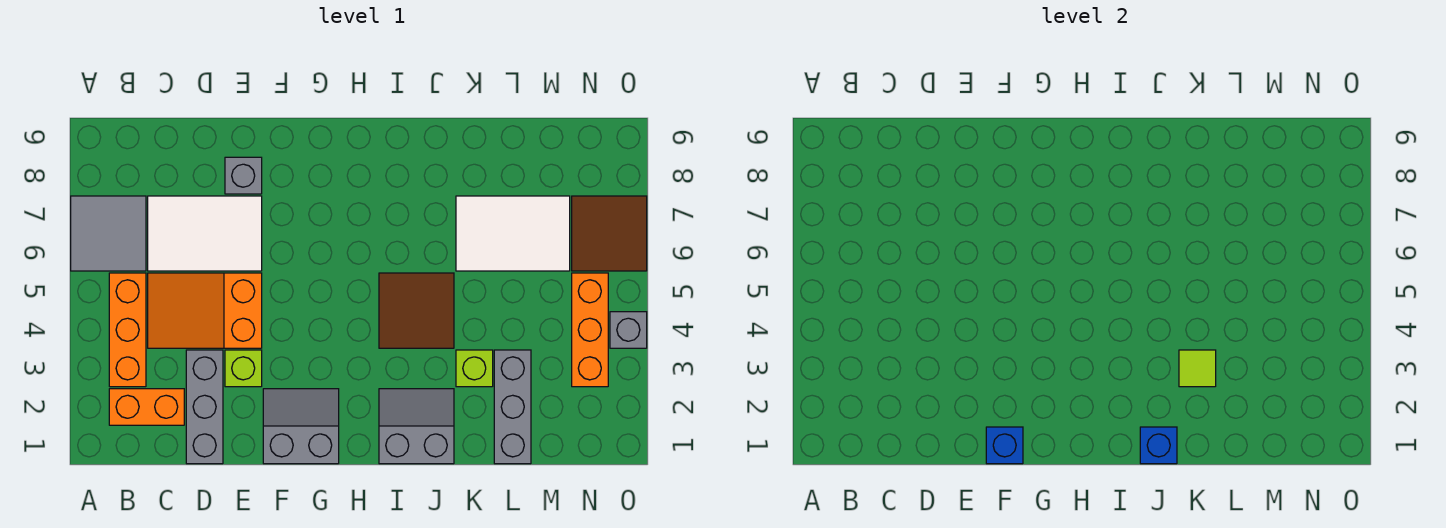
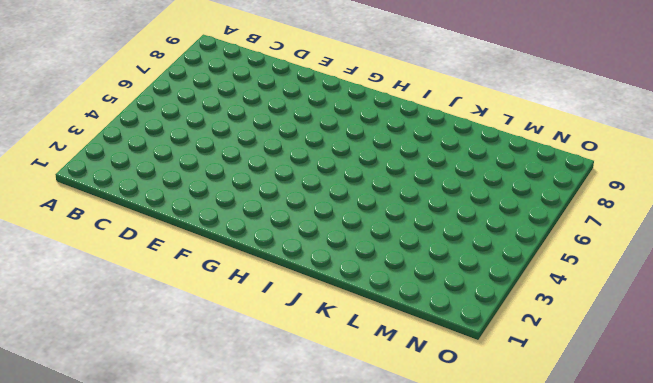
none -> grey 2x2 tile [71,196,146,271]
none -> orange 1x2 brick [109,389,184,425]
none -> orange 1x3 brick [109,273,146,387]

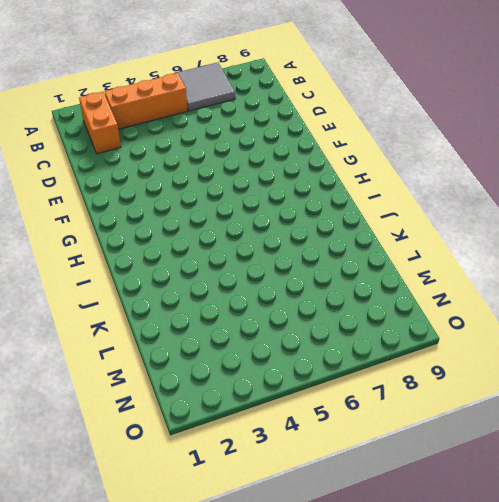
none -> orange 2x3 slope [148,273,262,348]
none -> white 2x3 tile [148,196,262,271]
none -> grey 1x3 brick [186,350,223,464]

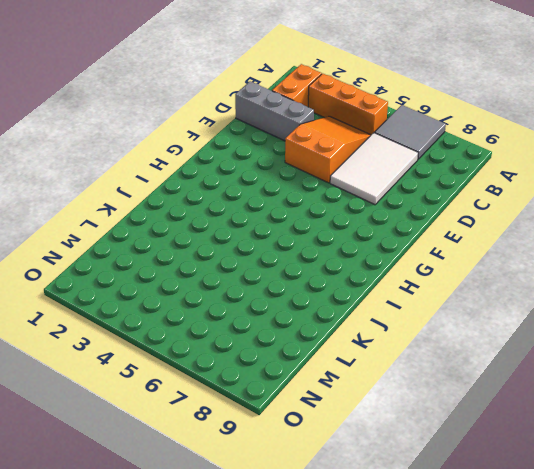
none -> lime 1x1 brick [225,350,262,387]
none -> grey 1x1 brick [225,157,262,194]
none -> grey 2x2 slope [263,389,339,464]

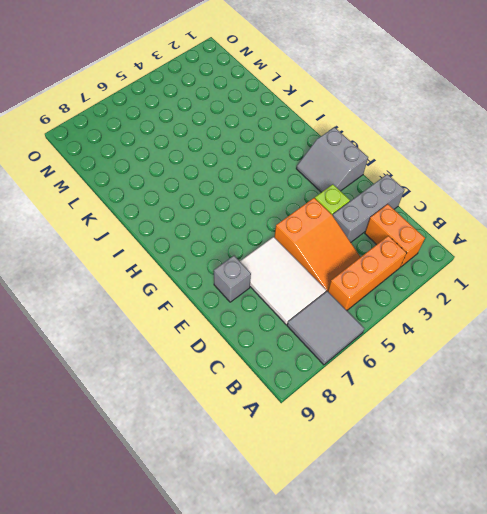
none -> grey 2x2 slope [379,389,454,464]
none -> brown 2x2 tile [379,273,454,348]
none -> lime 1x1 brick [456,350,493,387]

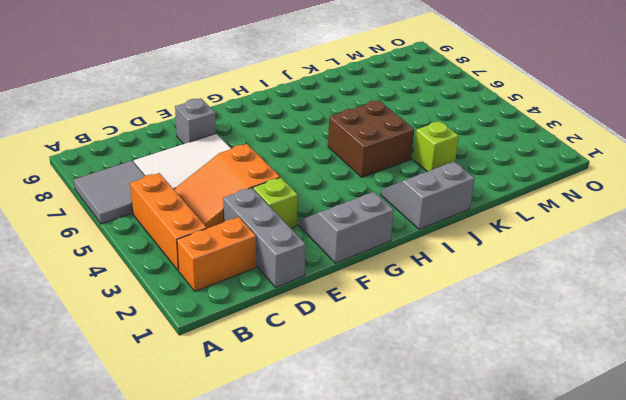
brown 2x2 brick [328,100,414,177] -> brown 2x2 tile [379,273,454,348]
none -> white 2x3 tile [456,196,570,271]
none -> grey 1x3 brick [494,350,531,464]
none -> orange 1x3 brick [572,273,608,387]

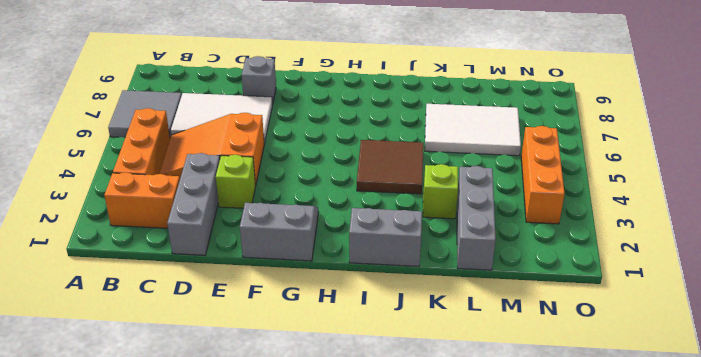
none -> brown 2x2 tile [572,196,647,271]
none -> grey 1x1 brick [610,312,647,348]
none -> blue 1x1 brick [986,427,1023,464]

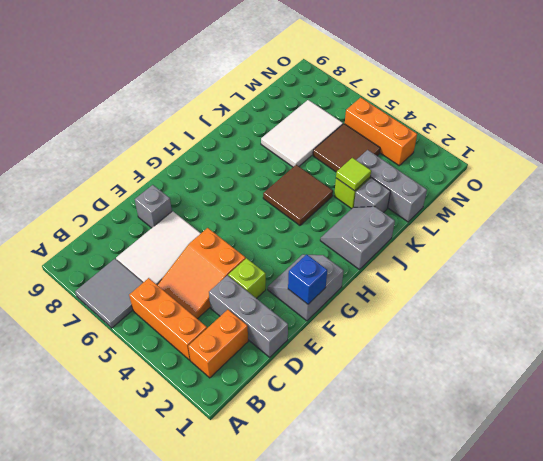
grey 1x1 brick [354,178,390,213] -> grey 1x1 brick moved to [610,312,647,348]
brown 2x2 tile [313,124,380,172] -> brown 2x2 tile moved to [572,196,647,271]
none -> blue 1x1 brick [1140,427,1177,464]

